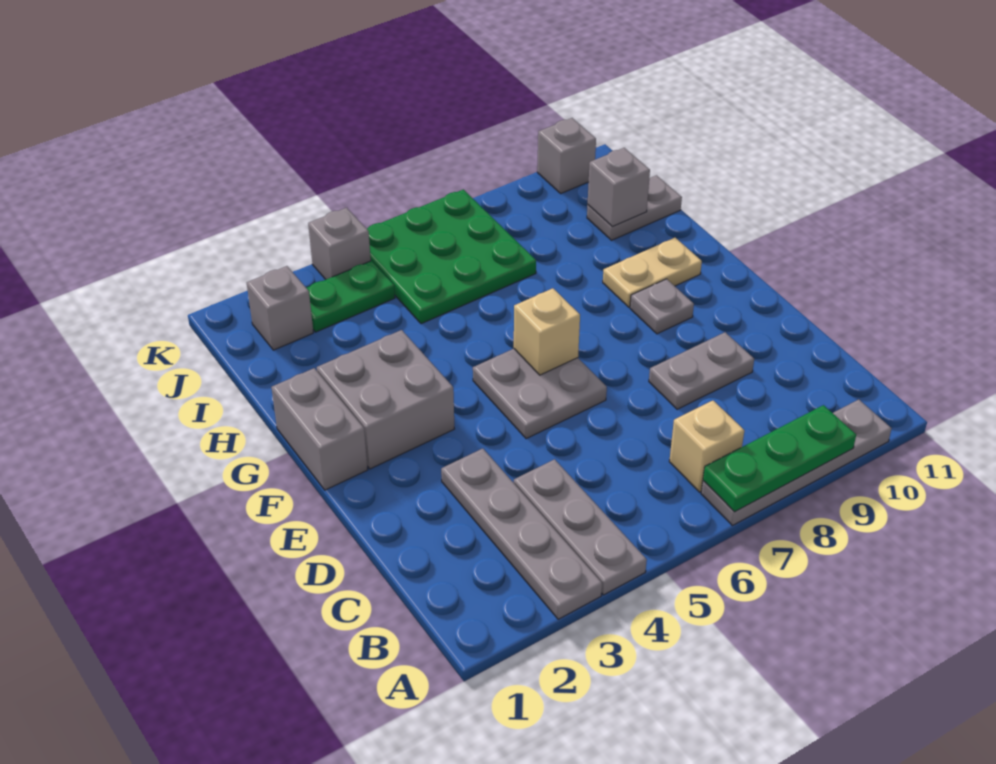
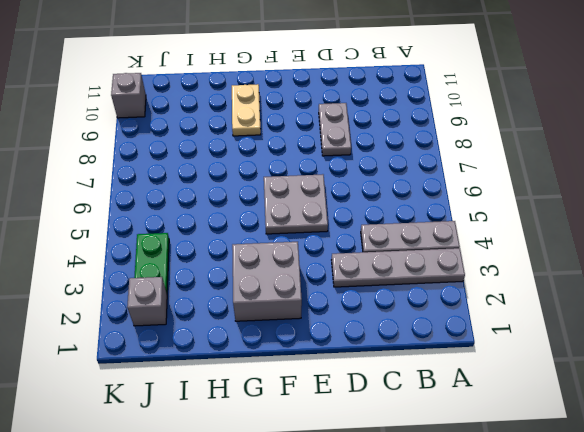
none -> grey 1x4 plate [701,399,892,525]
none -> tan 1x1 brick [669,401,744,492]
none -> grey 1x2 brick [271,368,368,490]

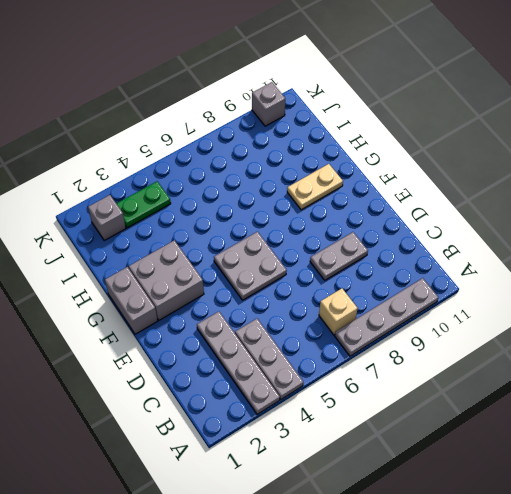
none -> grey 1x1 plate [630,279,694,334]
none -> green 3x3 plate [367,189,536,324]
none -> grey 1x2 plate [587,175,682,240]

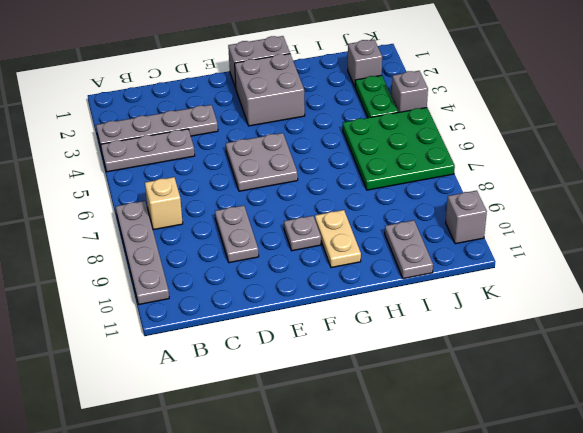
none -> green 1x3 plate [703,405,856,512]
none -> tan 1x1 brick [514,288,580,375]
none -> grey 1x1 brick [588,148,650,226]

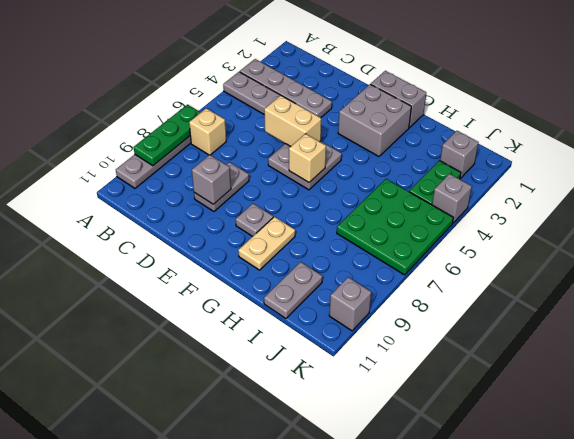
tan 1x2 brick [264,95,321,147] -> none
grey 1x1 brick [192,155,231,204] -> grey 1x1 brick moved to [588,148,650,226]

